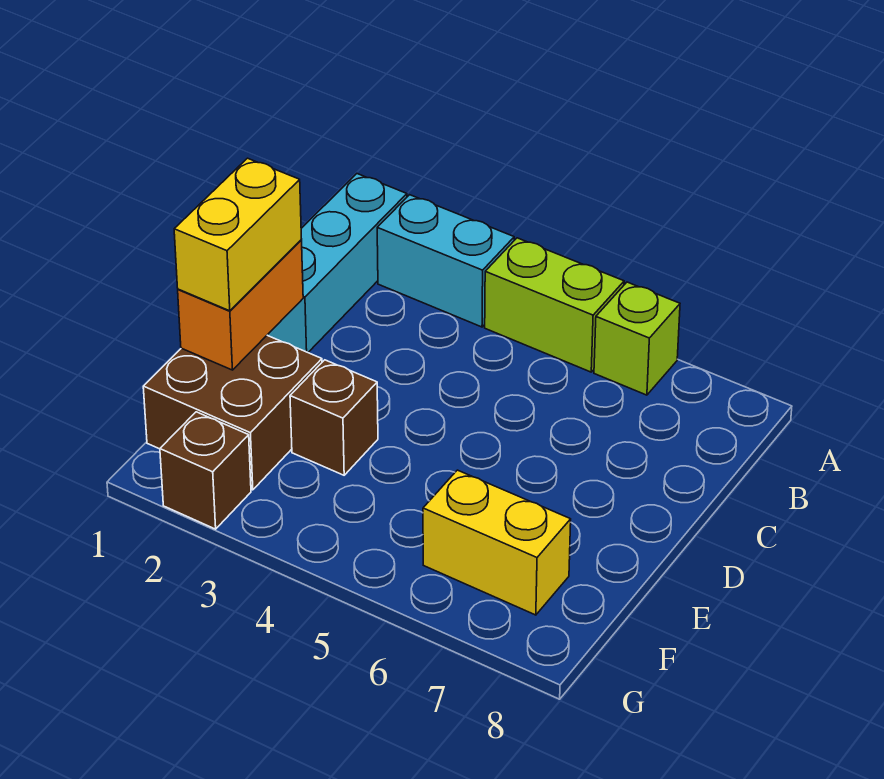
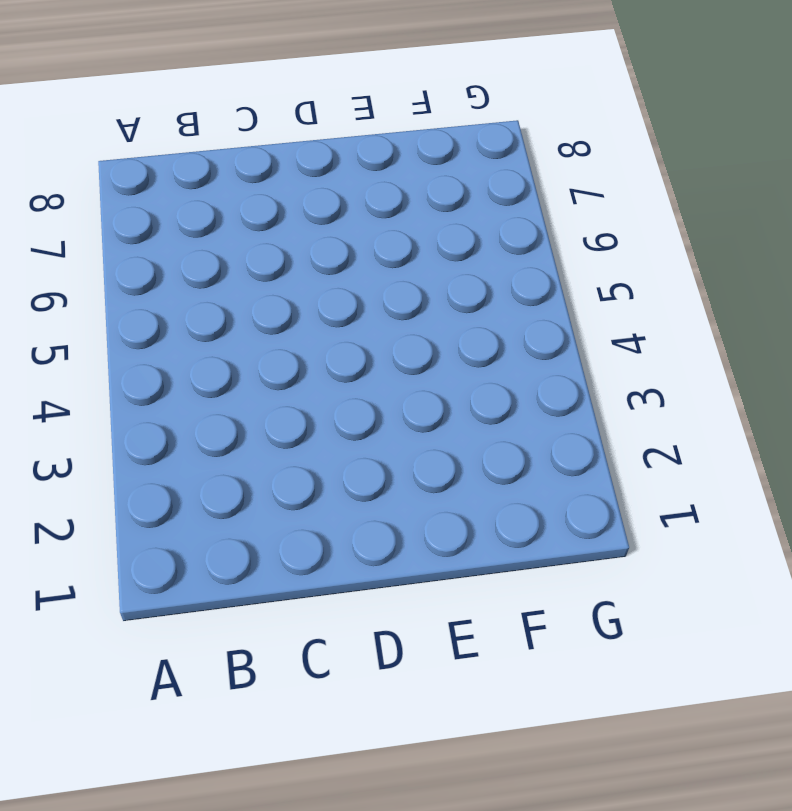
none -> cyan 1x3 brick [268,174,407,352]
none -> cyan 1x2 brick [377,195,514,327]

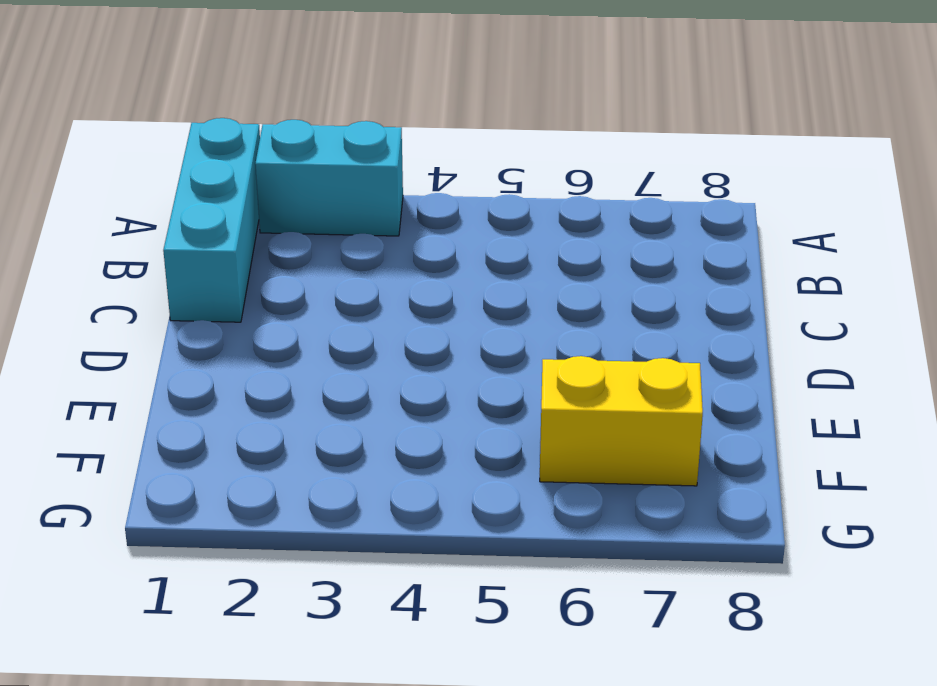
none -> lime 1x2 brick [485,238,624,372]
none -> lime 1x1 brick [594,282,680,395]

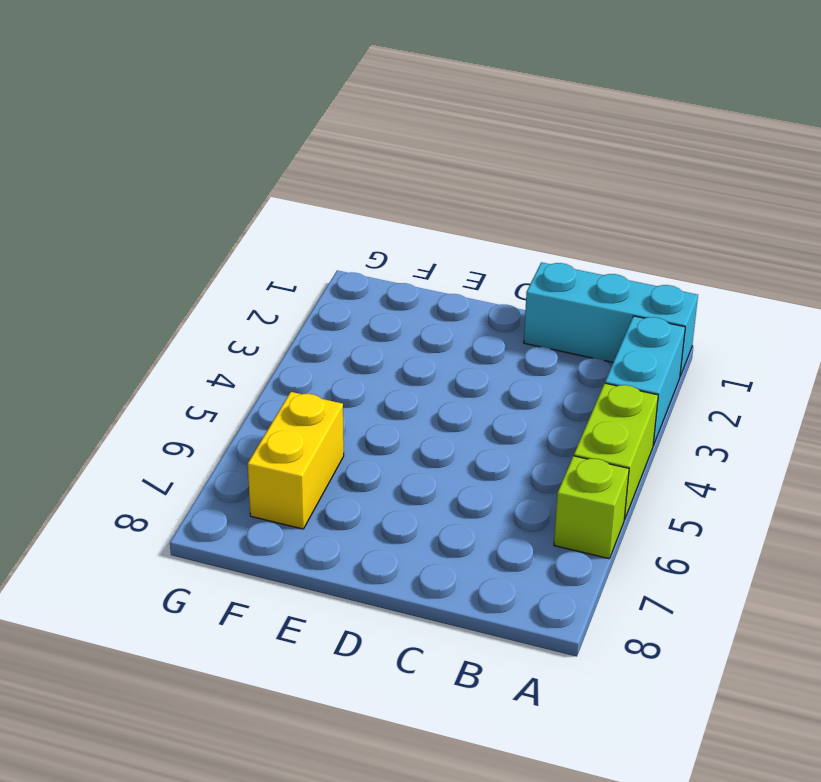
none -> brown 2x2 brick [143,335,322,490]
none -> brown 1x1 brick [290,360,378,475]

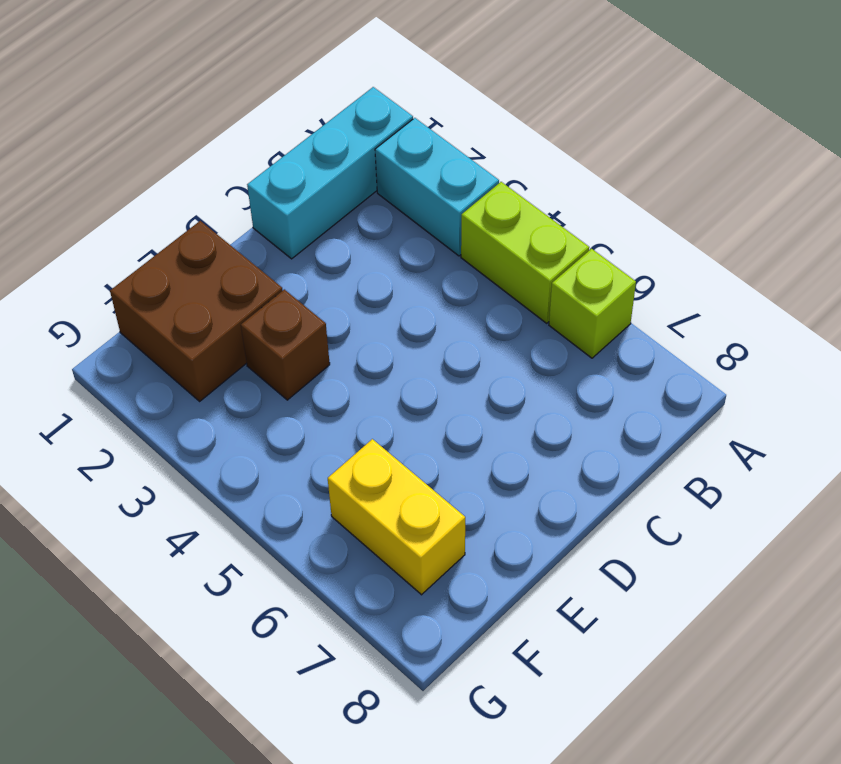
none -> brown 1x1 brick [160,412,251,529]
none -> orange 1x2 brick [178,240,303,370]

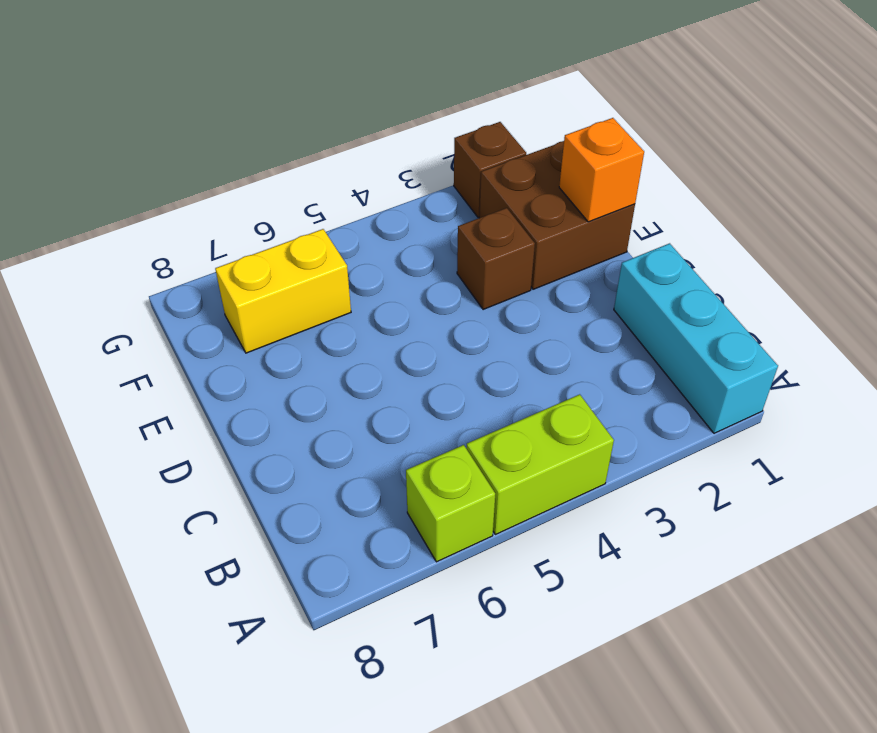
orange 1x1 brick [559,118,644,222] -> orange 1x2 brick [178,240,303,370]
none -> cyan 1x2 brick [377,195,514,327]
none -> yellow 1x2 brick [174,158,301,311]

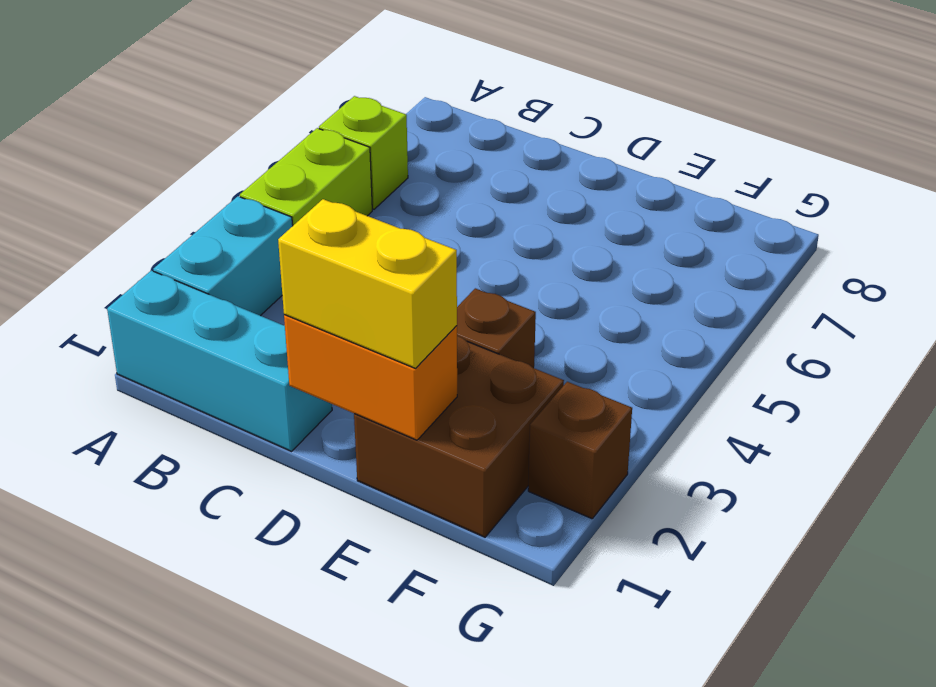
none -> yellow 1x2 brick [423,470,571,615]

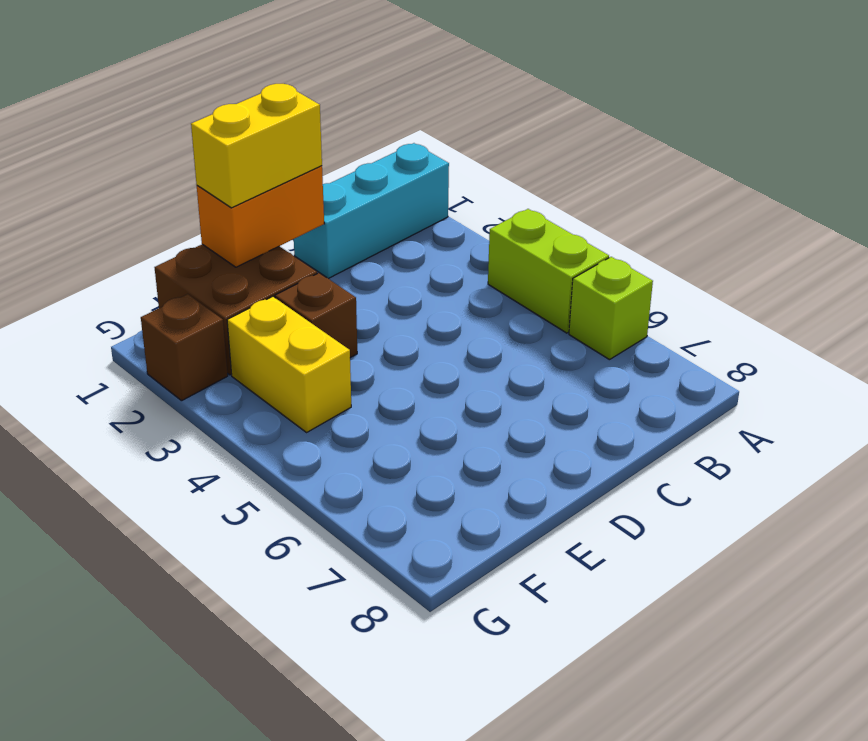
yellow 1x2 brick [227,296,351,432] -> yellow 1x2 brick moved to [423,470,571,615]
none -> cyan 1x2 brick [377,195,514,327]

